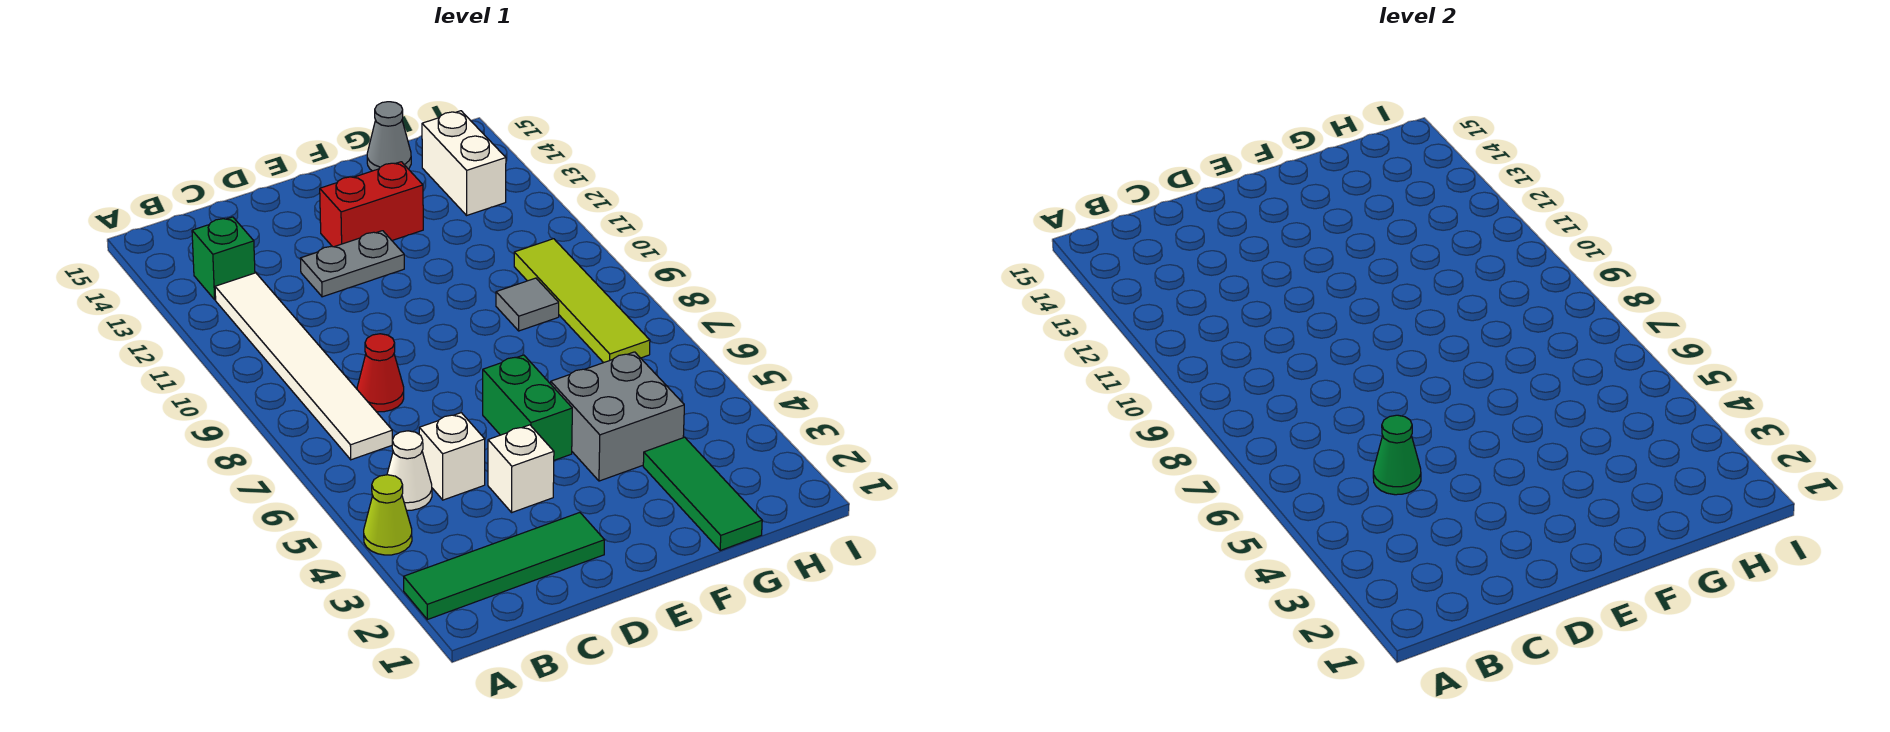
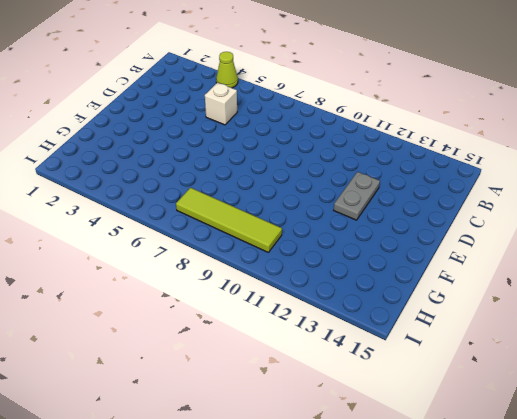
none -> green 1x4 tile [404,513,604,620]
none -> white 1x1 cone [387,431,432,510]
none -> white 1x6 tile [215,273,392,460]

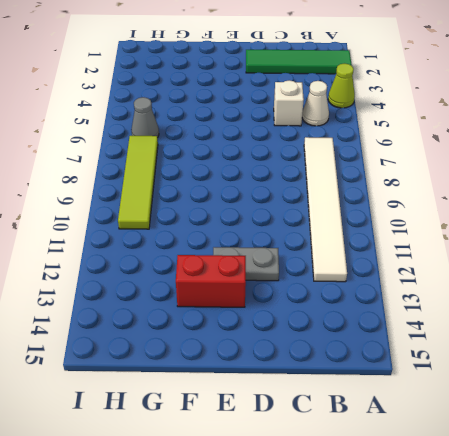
grey 1x1 cone [131,97,159,138] -> grey 1x1 cone moved to [367,102,411,171]
none -> green 1x1 brick [192,217,255,300]
none -> red 1x1 cone [357,334,404,412]
none -> white 1x1 brick [488,425,554,512]

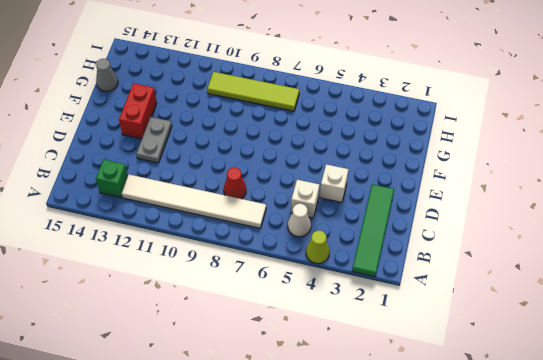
none -> green 1x2 brick [483,355,572,460]
none -> grey 2x2 brick [551,352,684,481]
none -> green 1x3 tile [643,437,762,550]

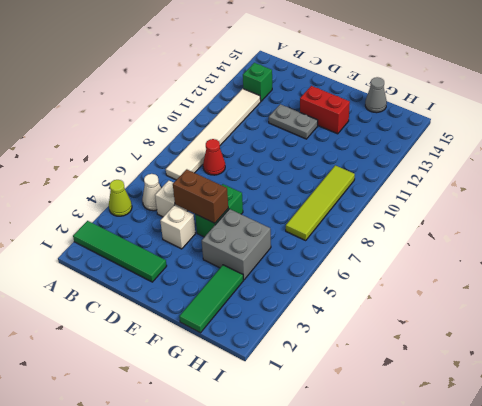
brown 1x2 brick [173,169,228,223] -> none
none -> grey 1x1 tile [496,278,559,331]
none -> white 1x2 brick [422,111,506,215]
none -> green 1x1 cone [1373,415,1421,495]

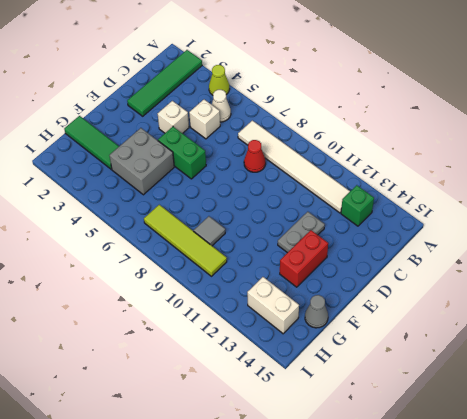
none -> green 1x1 cone [1373,415,1421,495]

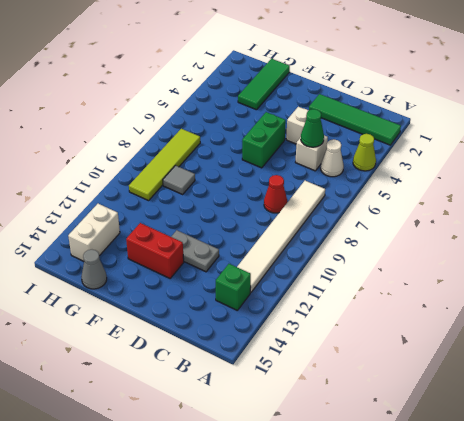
none -> grey 2x2 brick [551,352,684,481]

